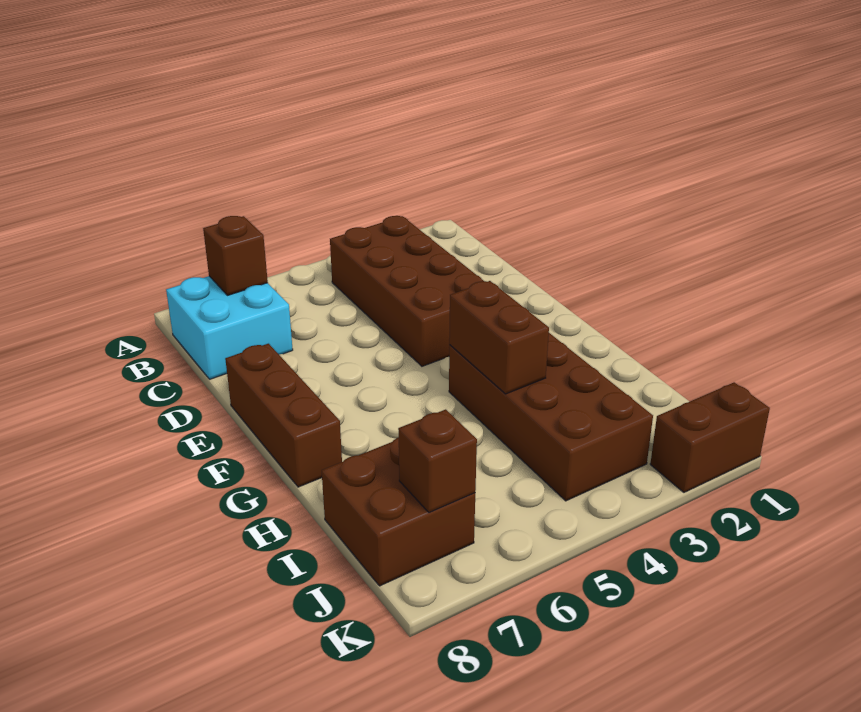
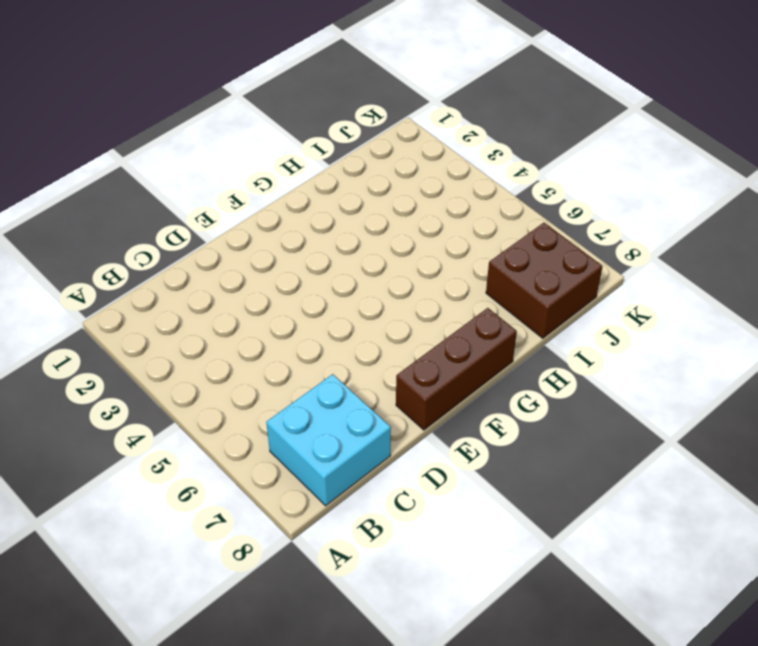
none -> brown 2x4 brick [330,216,483,366]
none -> brown 2x4 brick [449,333,653,501]

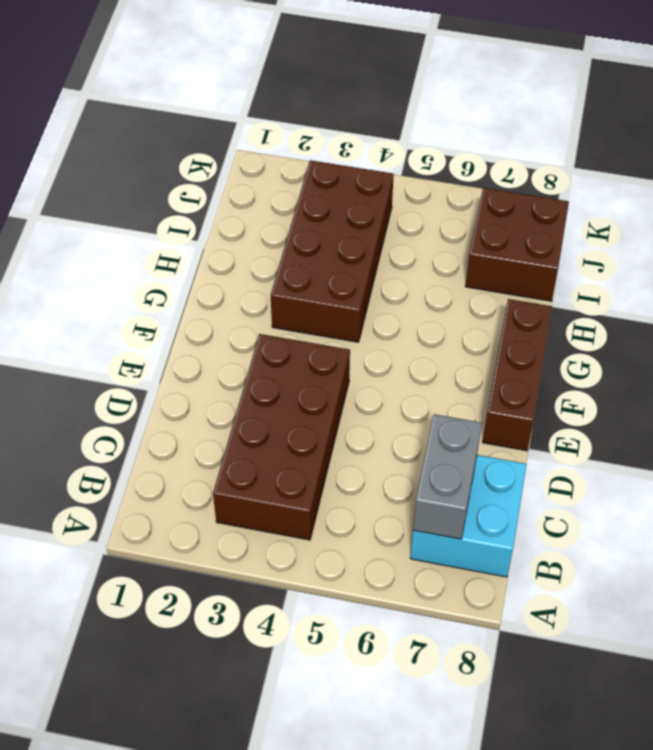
grey 1x2 brick [413,414,482,539] -> brown 1x1 brick [203,216,268,295]
none -> brown 1x2 brick [650,382,770,492]
none -> brown 1x2 brick [449,281,549,394]

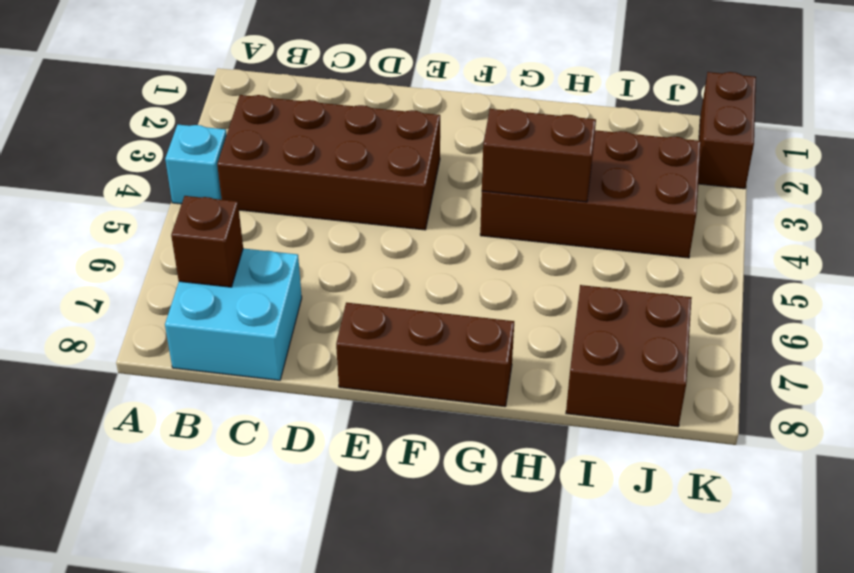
cyan 1x1 brick [165,125,227,204] -> none
none -> brown 1x1 brick [398,409,477,512]

